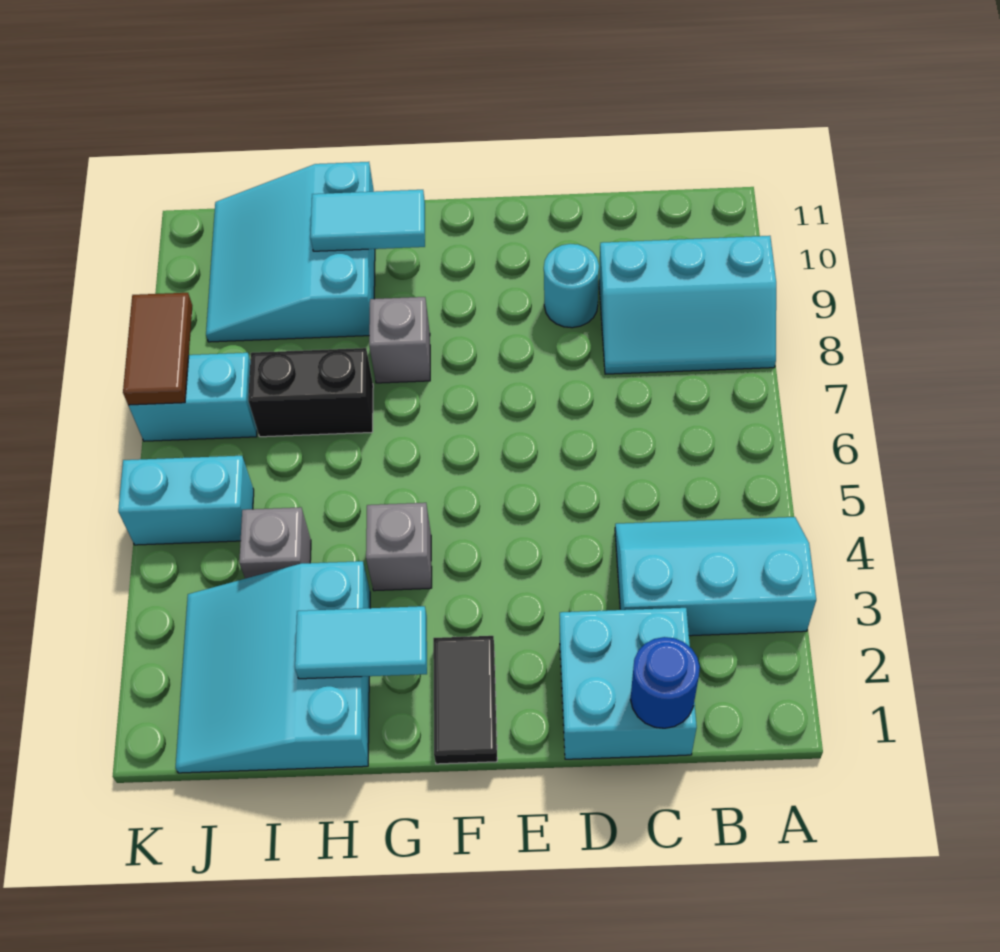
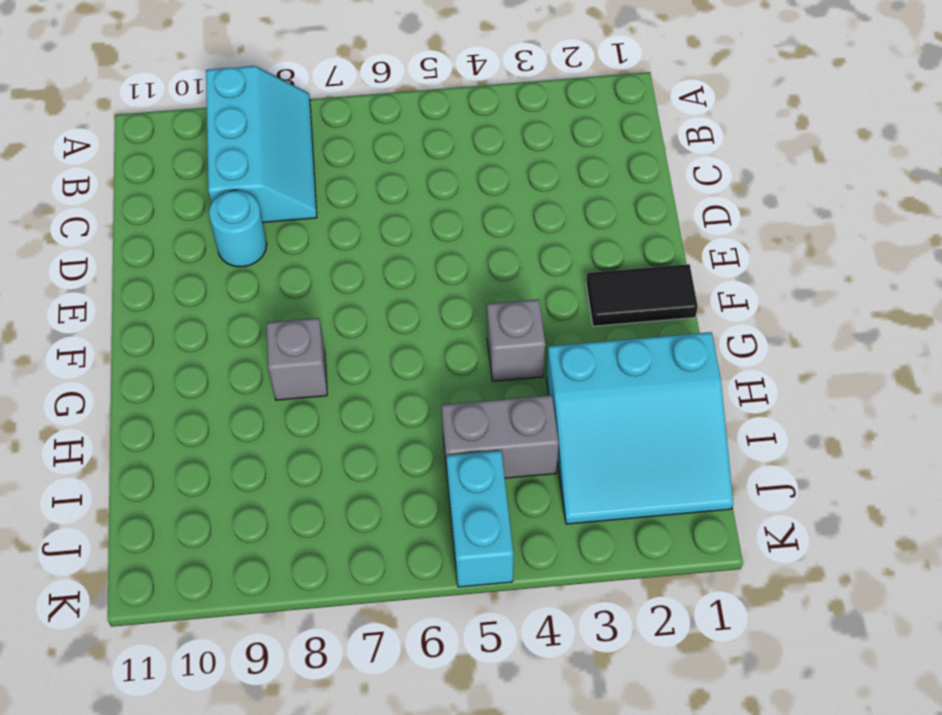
grey 1x2 brick [442,395,559,481] -> grey 1x1 brick [239,507,311,579]
none -> cyan 2x3 slope [615,517,816,636]
none -> cyan 2x2 brick [560,608,697,759]
none -> black 1x2 brick [248,348,373,437]

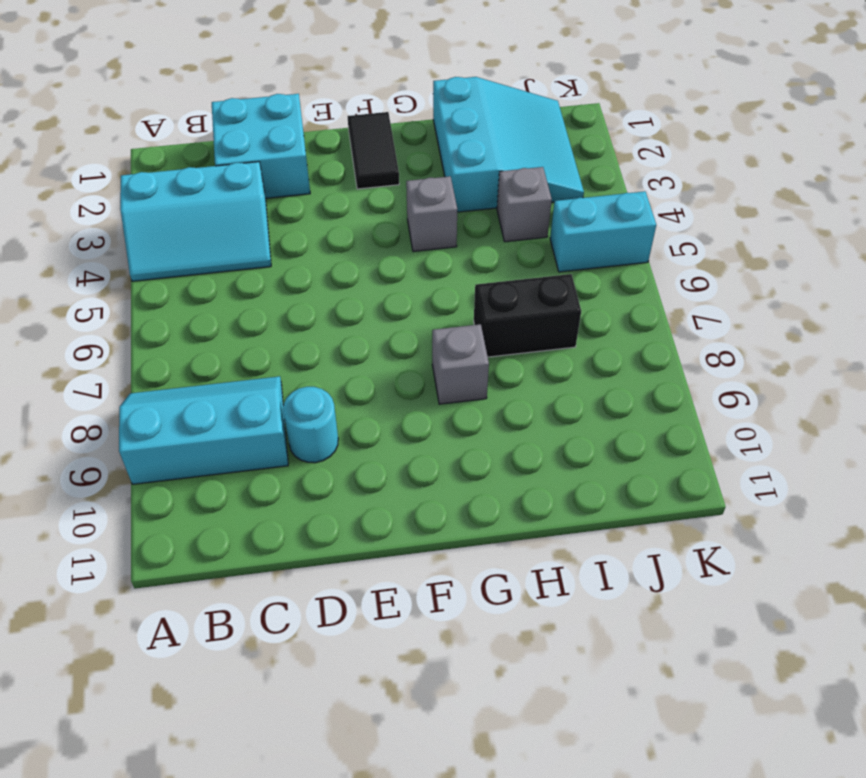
none -> cyan 3x3 slope [206,162,375,342]
none -> cyan 1x2 brick [128,353,257,441]
none -> blue 1x1 round brick [631,637,700,728]

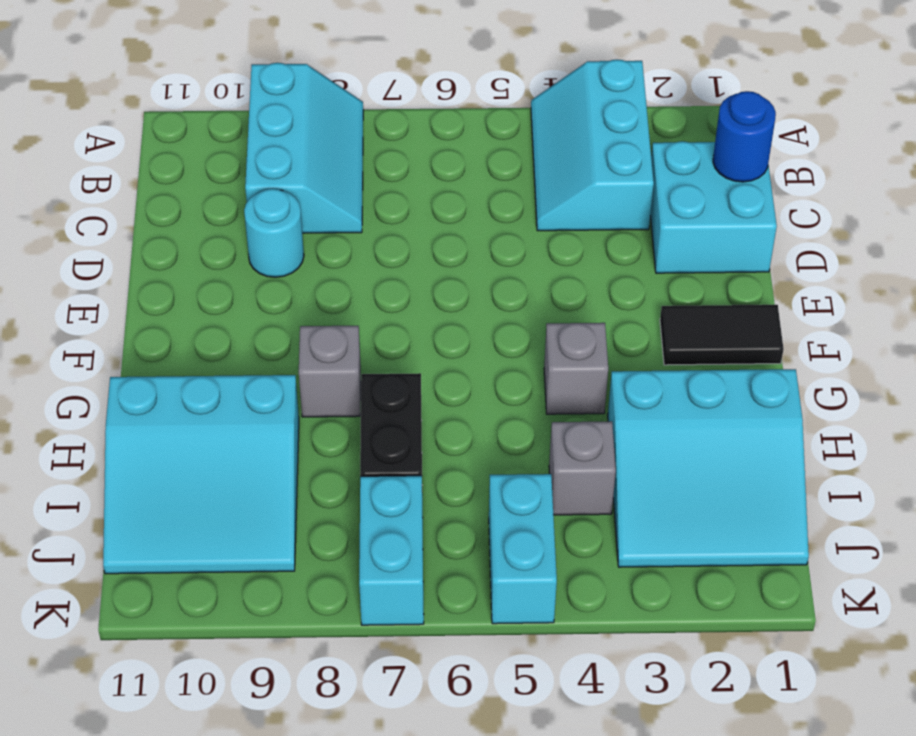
none -> cyan 1x2 tile [295,606,427,679]
none -> cyan 1x2 tile [310,190,425,251]
none -> brown 1x2 tile [123,293,192,405]

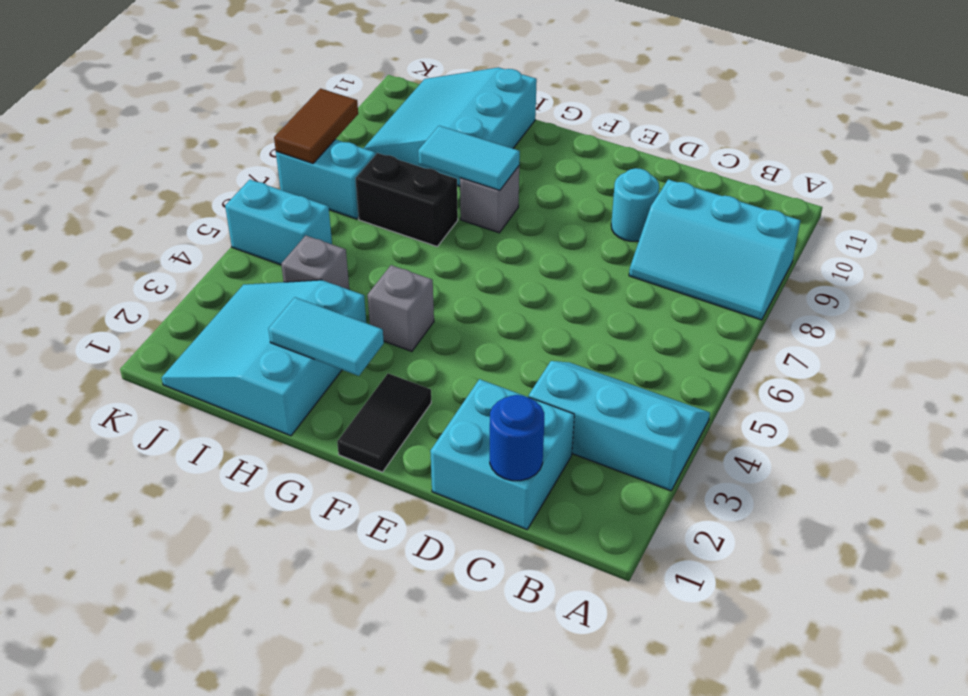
cyan 1x2 tile [418,126,520,190] -> cyan 1x2 tile moved to [310,190,425,251]

